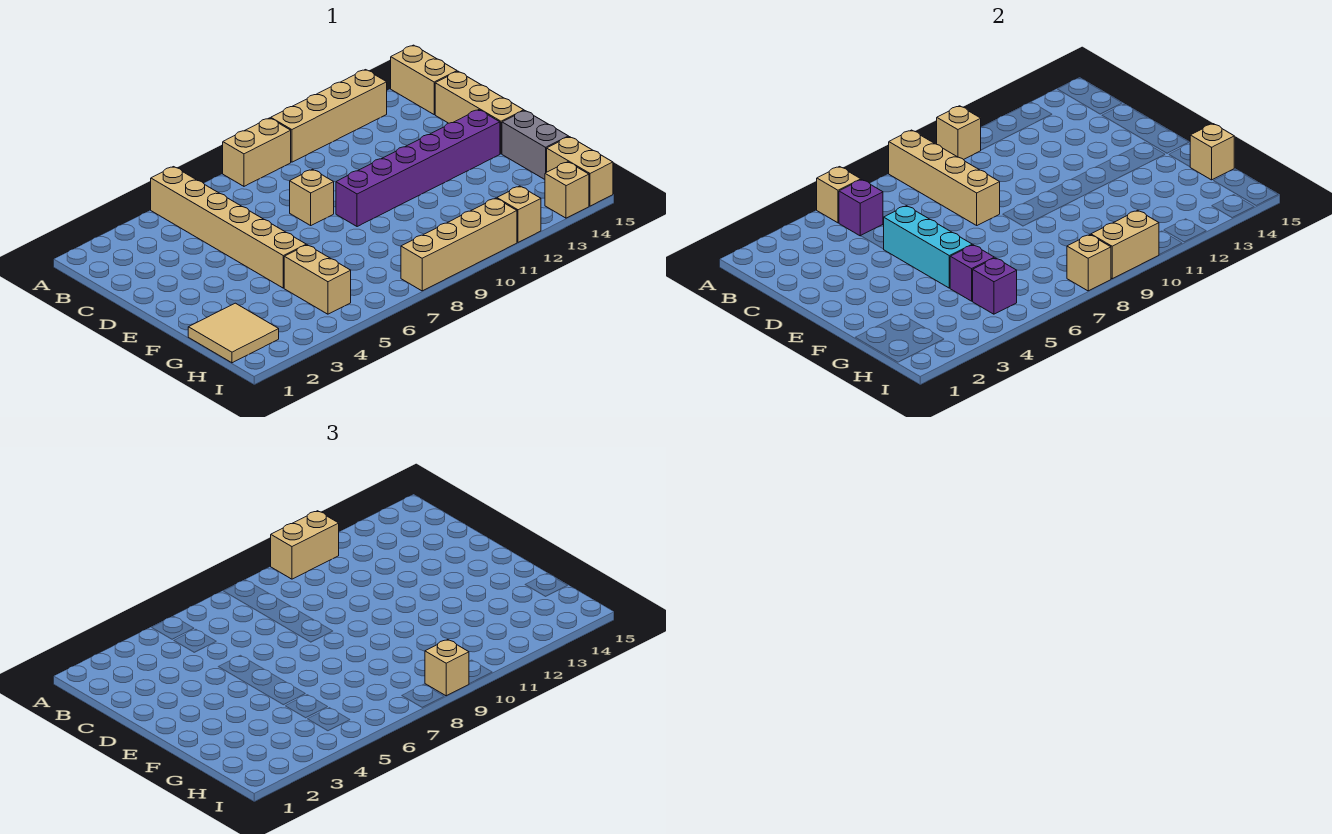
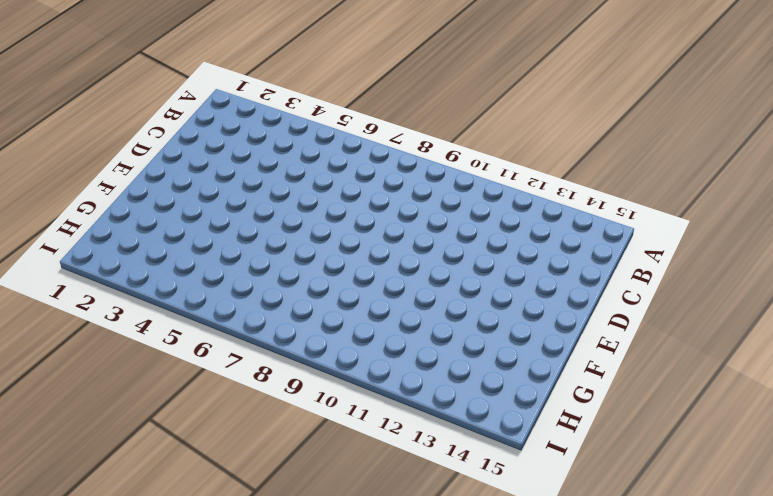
none -> tan 1x6 brick [151,167,306,288]
none -> tan 1x2 brick [223,118,291,186]
none -> tan 1x4 brick [271,70,387,162]

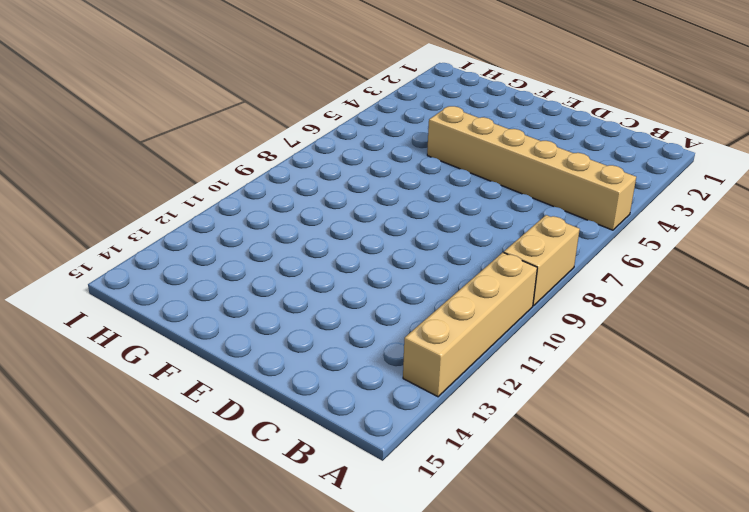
none -> tan 1x2 brick [391,45,457,114]
none -> tan 1x3 brick [435,71,524,154]
none -> tan 1x1 brick [290,169,334,225]

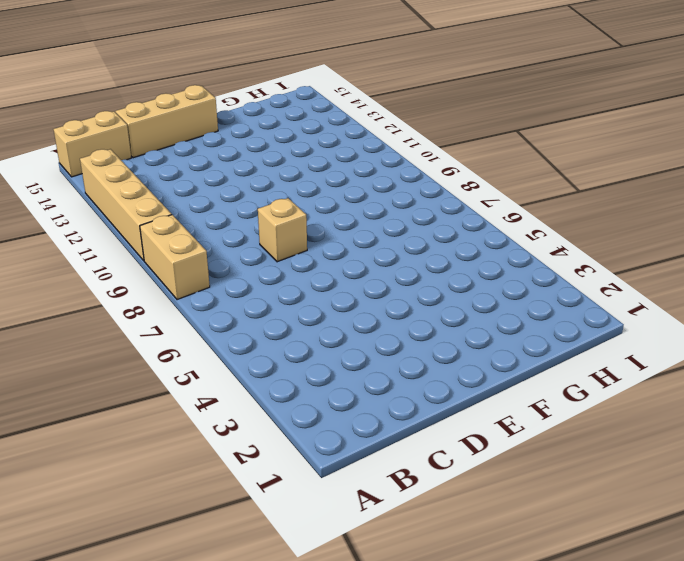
none -> tan 1x6 brick [151,167,306,288]
none -> purple 1x6 brick [336,110,500,227]
none -> grey 1x2 brick [502,111,568,179]

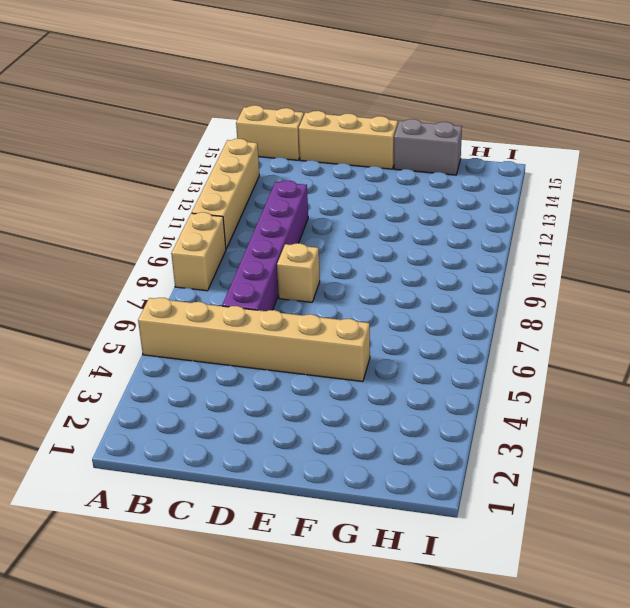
purple 1x6 brick [222,181,308,311] -> purple 1x6 brick moved to [336,110,500,227]
none -> tan 2x2 tile [188,303,279,363]
none -> tan 1x2 brick [284,245,351,314]
none -> tan 1x2 brick [547,137,613,206]

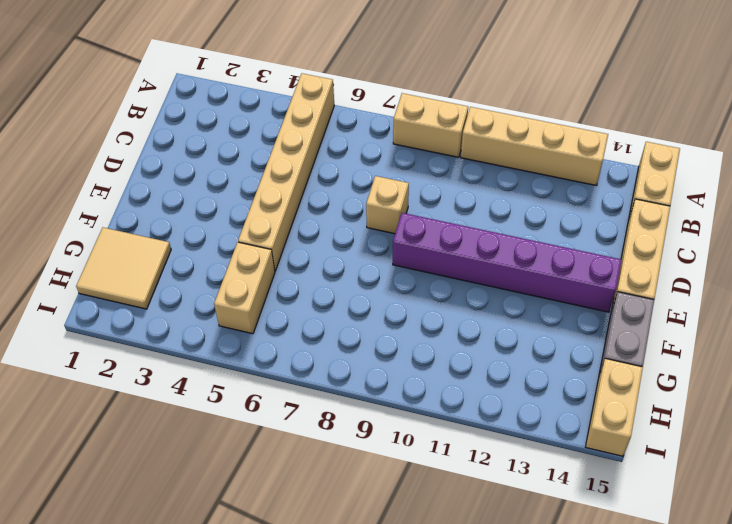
none -> tan 1x4 brick [401,198,517,291]
none -> tan 1x1 brick [497,186,541,242]
none -> tan 1x1 brick [545,162,589,218]

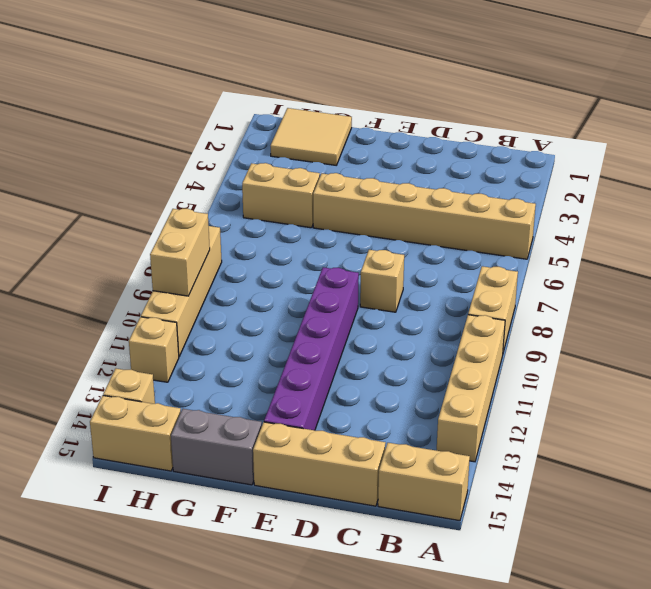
none -> tan 1x1 brick [817,167,861,223]
none -> tan 1x4 brick [889,130,1000,225]
none -> tan 1x1 brick [937,106,981,160]

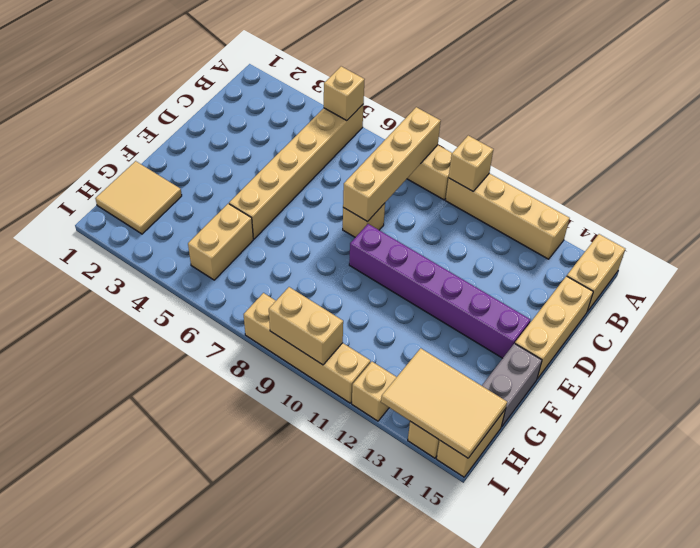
tan 2x3 tile [381,348,507,458] -> none
none -> purple 1x1 brick [839,180,883,236]
none -> cyan 1x3 brick [884,206,972,288]
none -> purple 1x1 brick [950,245,994,301]

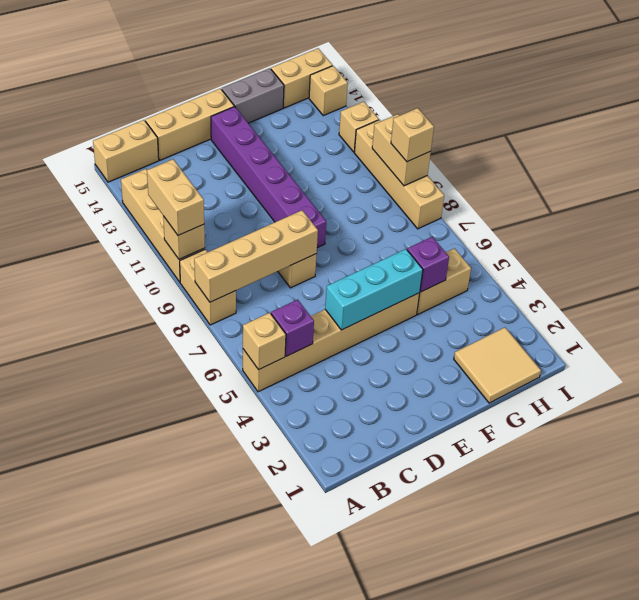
none -> tan 1x1 brick [1190,124,1234,180]
none -> purple 1x1 brick [973,258,1017,314]
none -> tan 1x1 brick [1067,235,1111,291]

